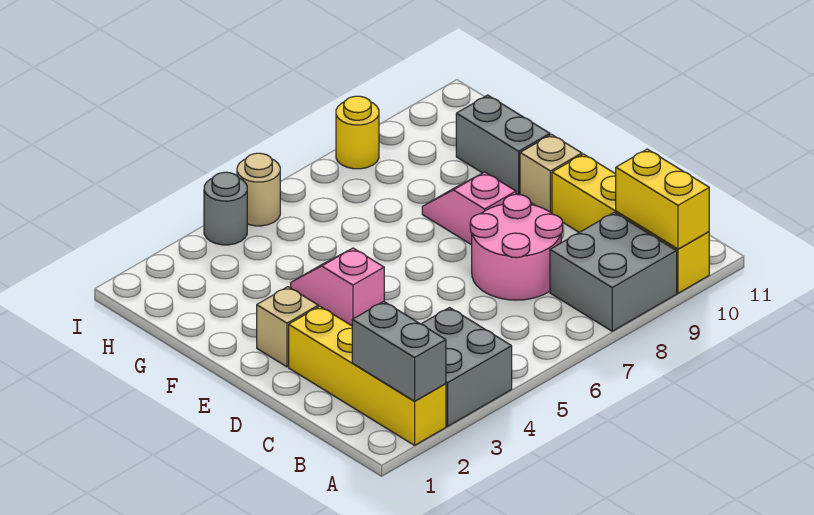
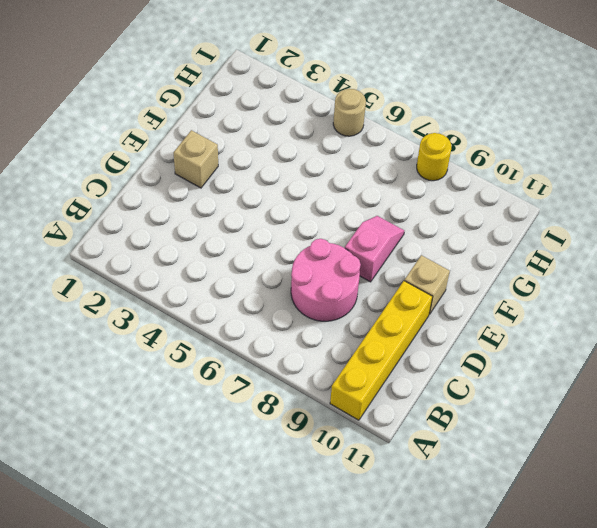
none -> yellow 1x4 brick [289,306,446,445]
none -> grey 2x2 brick [422,308,512,426]
none -> grey 2x2 brick [550,212,677,331]

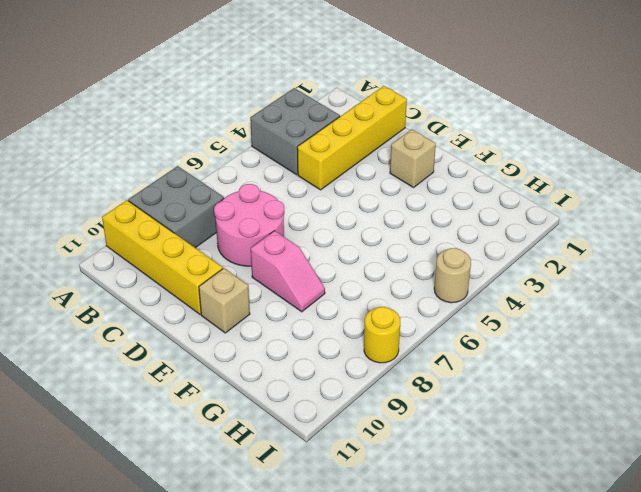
yellow 1x4 brick [297,86,407,190] -> yellow 1x4 brick turned to [289,306,446,445]
none -> pink 1x2 slope [291,248,384,326]
none -> grey 1x2 brick [456,95,550,195]
none -> grey 1x1 round brick [204,172,247,245]

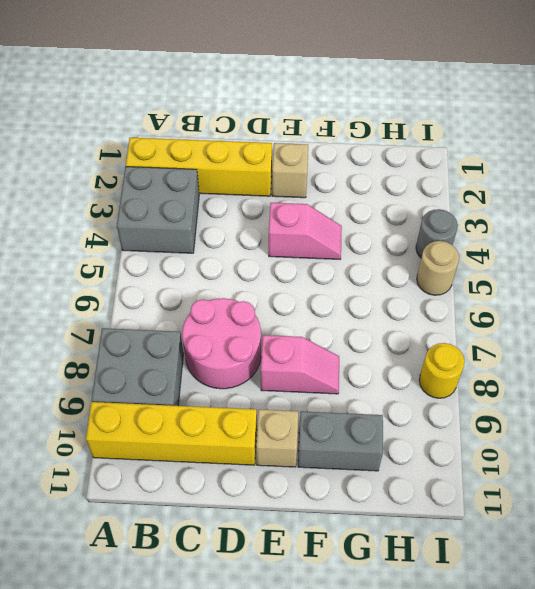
none -> grey 1x2 brick [352,301,446,401]
none -> yellow 1x2 brick [616,149,709,249]

